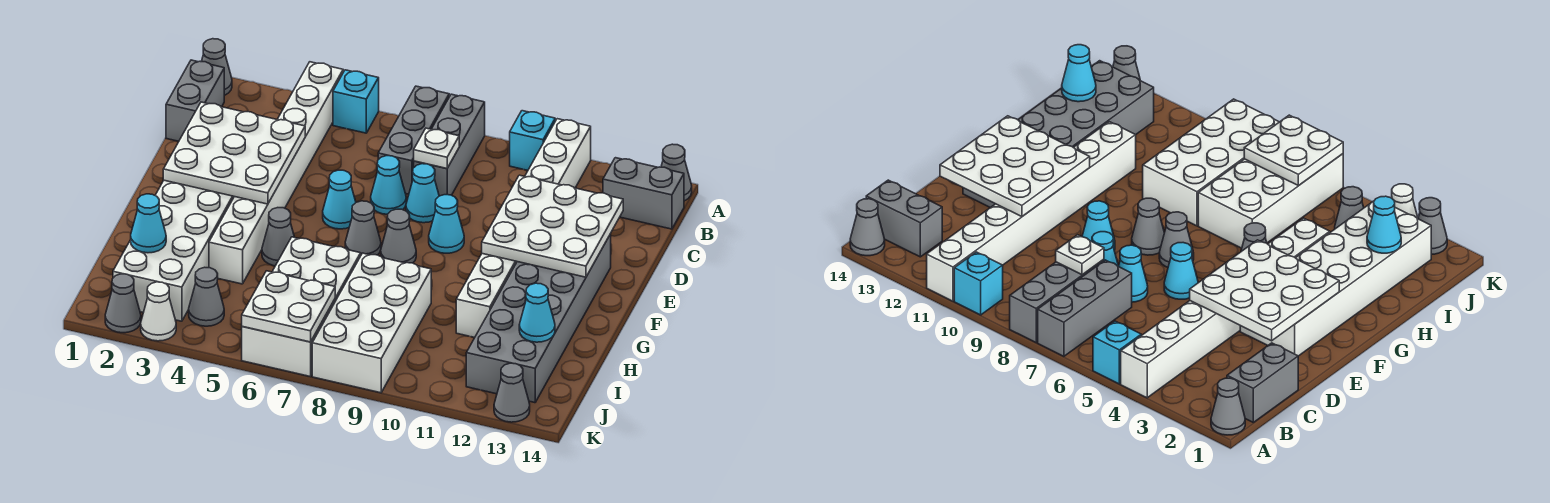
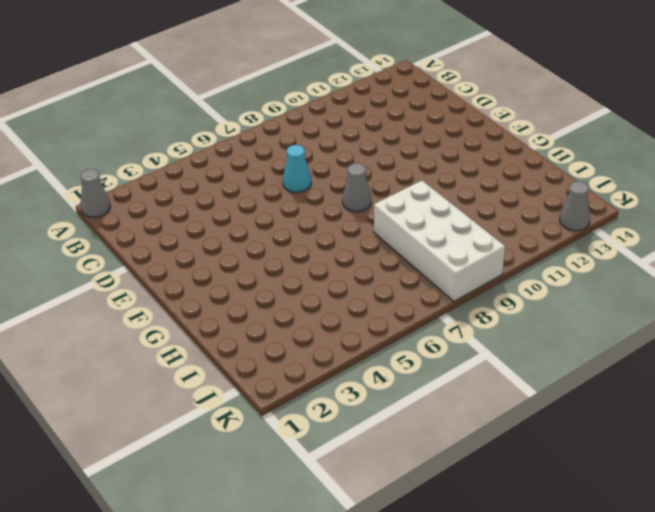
none -> white 1x8 brick [209,62,343,284]
none -> cyan 1x1 brick [333,70,379,133]
none -> grey 1x3 brick [378,86,449,194]
none -> grey 1x3 brick [414,94,485,196]

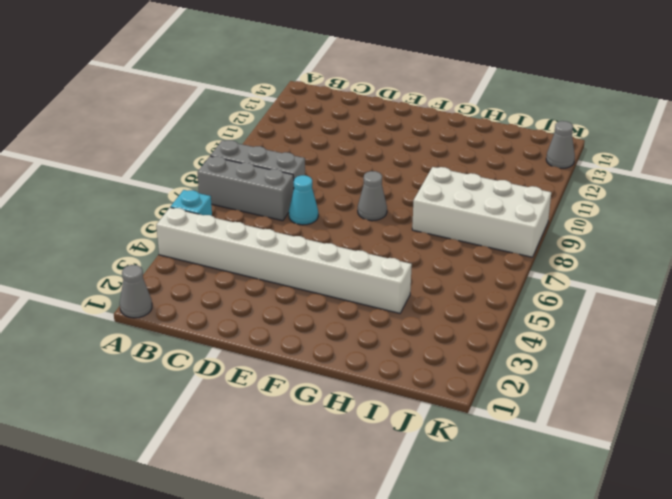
none -> cyan 1x1 brick [510,111,555,170]
none -> white 1x8 brick [456,119,591,337]
none -> grey 1x1 cone [661,144,692,201]
none -> grey 1x2 brick [166,60,224,141]

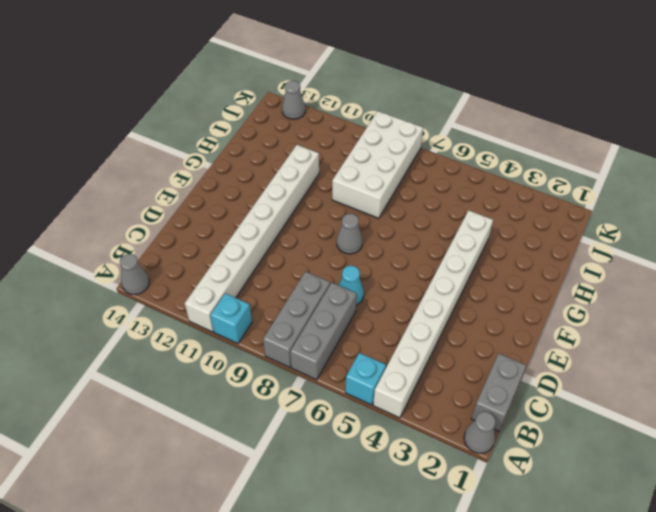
none -> grey 1x2 brick [603,158,684,229]
none -> cyan 1x1 cone [406,164,439,223]
none -> white 2x6 brick [113,180,234,321]
none -> cyan 1x1 cone [323,170,356,229]

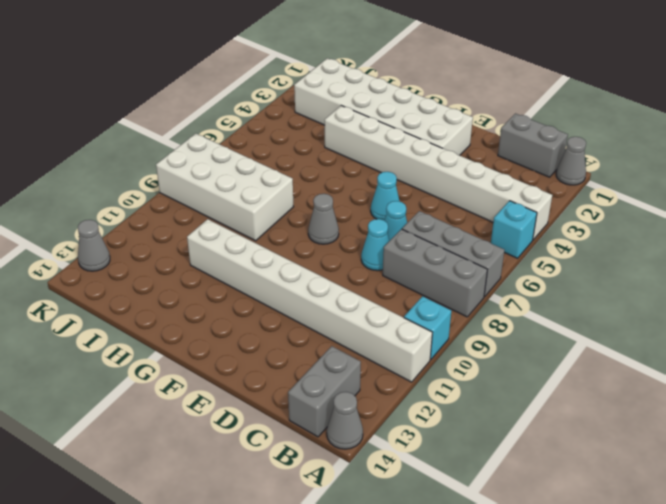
none -> cyan 1x1 cone [429,195,464,253]
none -> grey 2x6 brick [466,234,611,403]
none -> grey 1x1 cone [345,201,381,255]
none -> grey 1x1 cone [262,208,294,266]

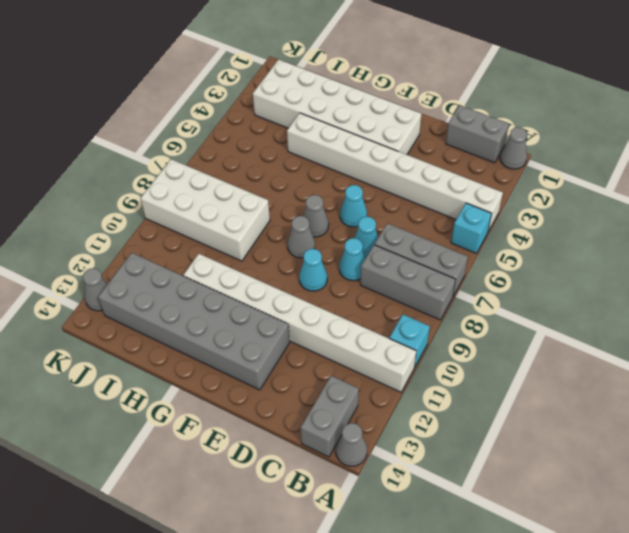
none -> grey 1x1 cone [262,208,294,266]
none -> white 2x4 brick [242,237,361,377]
none -> grey 1x1 cone [189,267,224,326]
none -> grey 1x1 cone [105,274,141,333]

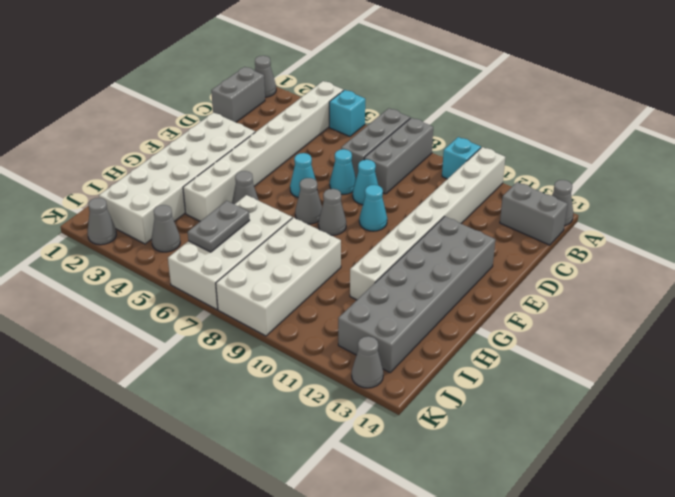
grey 1x2 plate [188,201,249,252] -> white 2x2 plate [242,271,335,342]
none -> white 1x1 cone [141,282,176,341]
none -> white 1x1 plate [414,128,459,169]
none -> white 3x3 plate [163,102,305,204]
none -> white 3x3 plate [482,175,623,277]

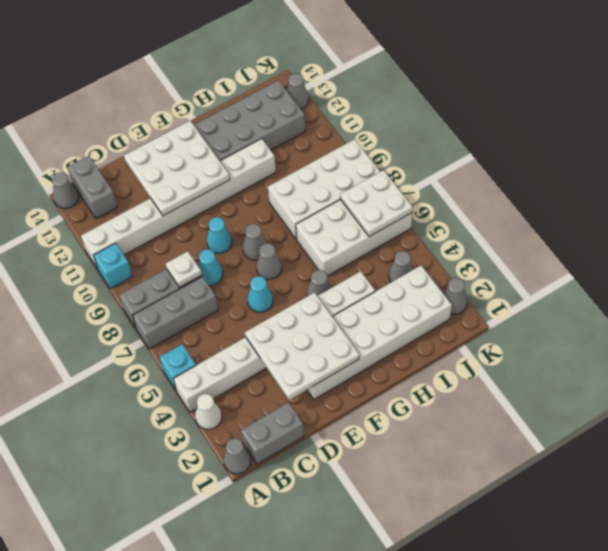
white 1x1 cone [195,394,222,430] -> white 1x1 cone moved to [141,282,176,341]
none -> cyan 1x1 cone [371,156,406,214]
none -> cyan 1x1 cone [131,194,166,253]
none -> cyan 1x1 cone [519,283,555,342]

